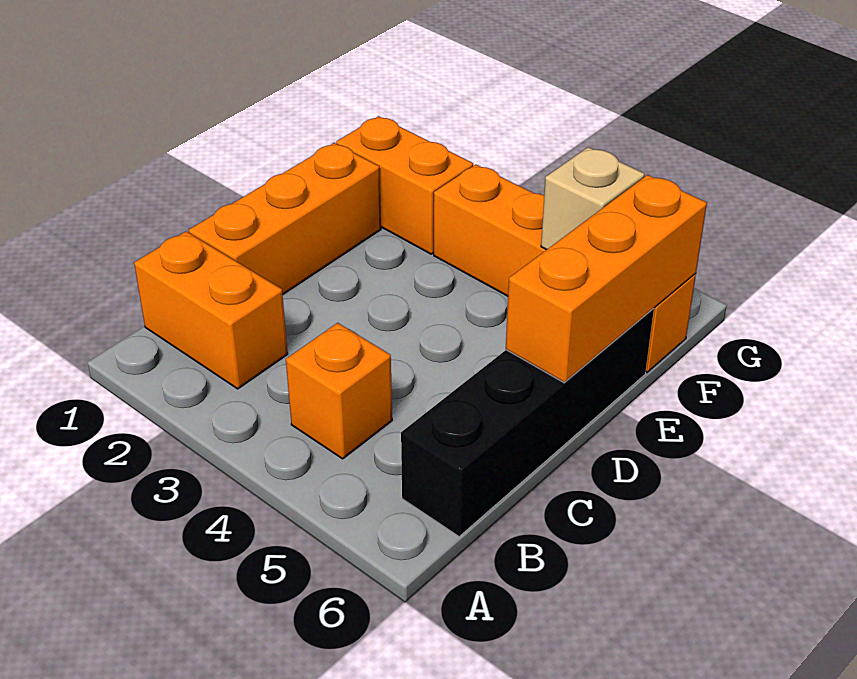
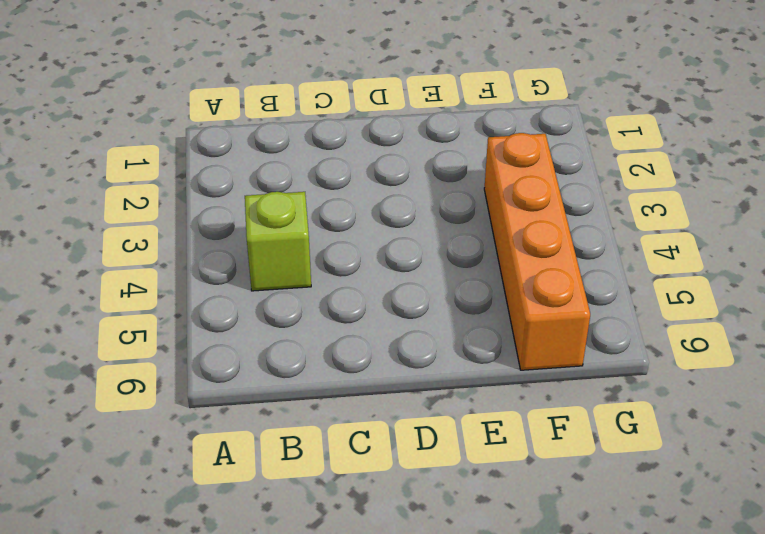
lime 1x1 brick [245,192,311,291] -> orange 1x1 brick [286,323,392,459]
none -> orange 1x2 brick [134,231,288,389]
none -> black 1x4 brick [401,309,654,536]

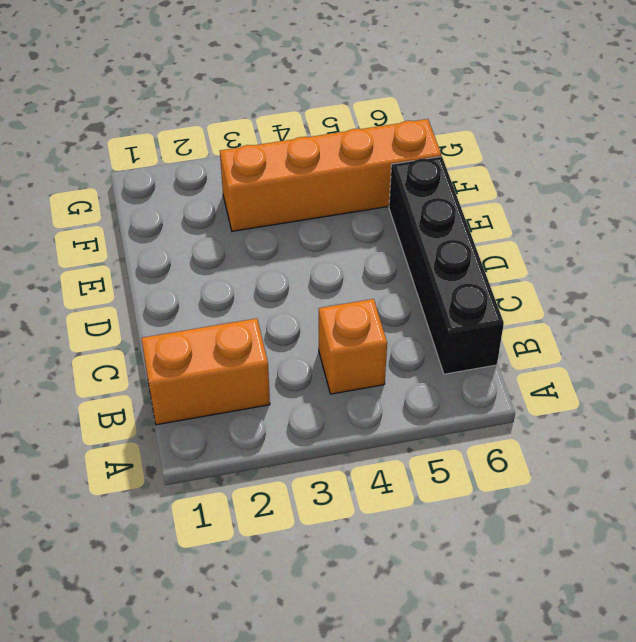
none -> orange 1x3 brick [189,143,381,294]
none -> orange 1x2 brick [336,116,473,254]

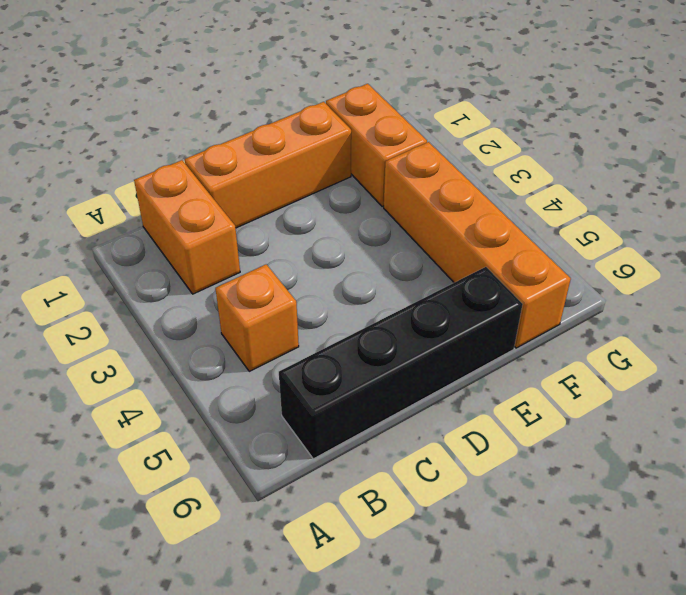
none -> orange 1x3 brick [506,175,707,383]
none -> tan 1x1 brick [541,147,645,250]

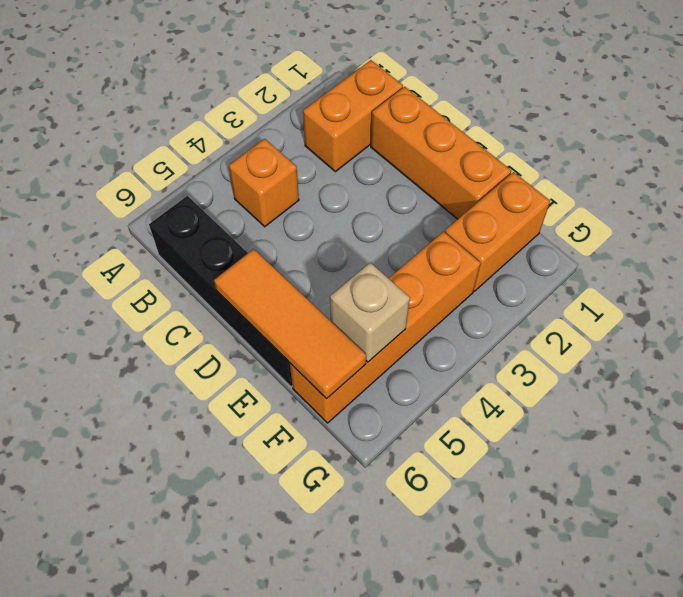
orange 1x3 tile [214,249,366,399] -> orange 1x3 brick [506,175,707,383]

